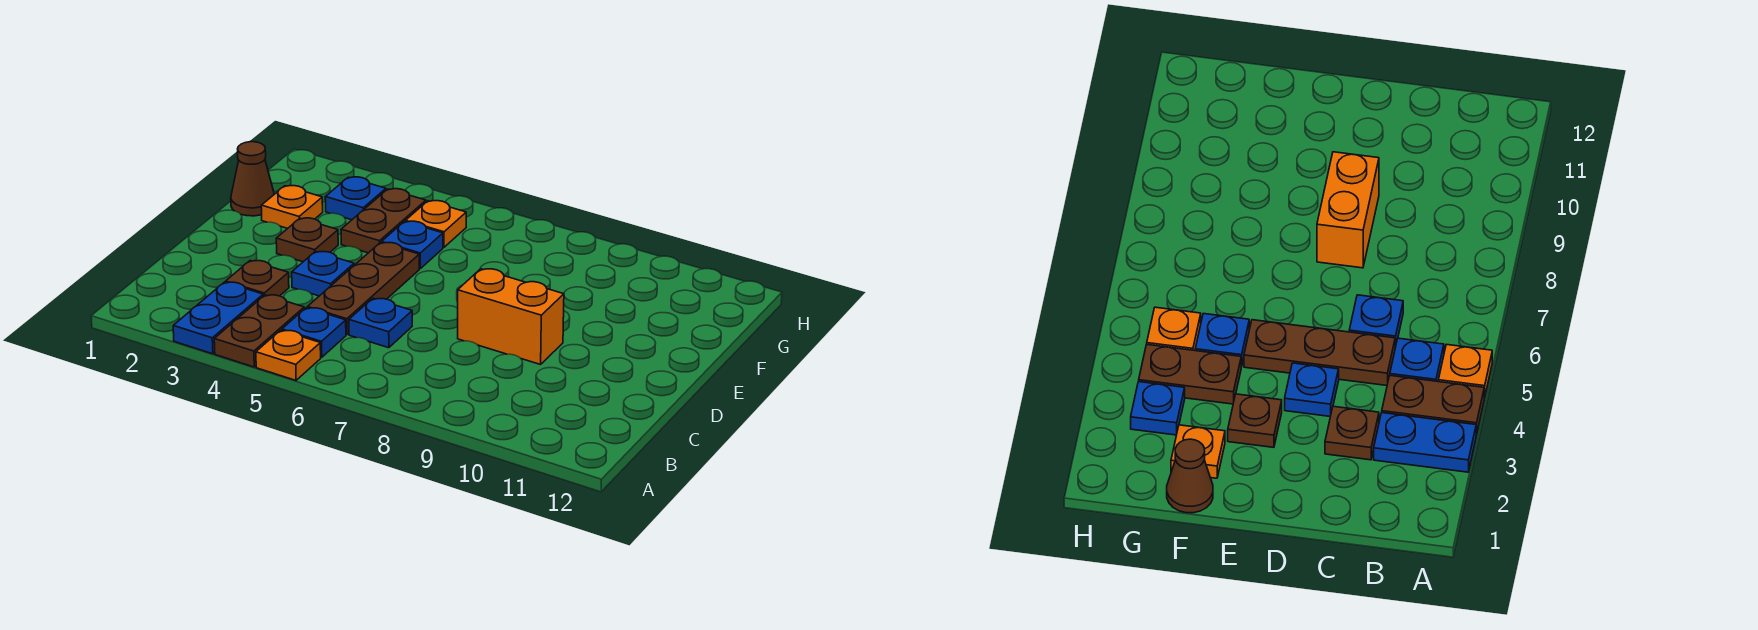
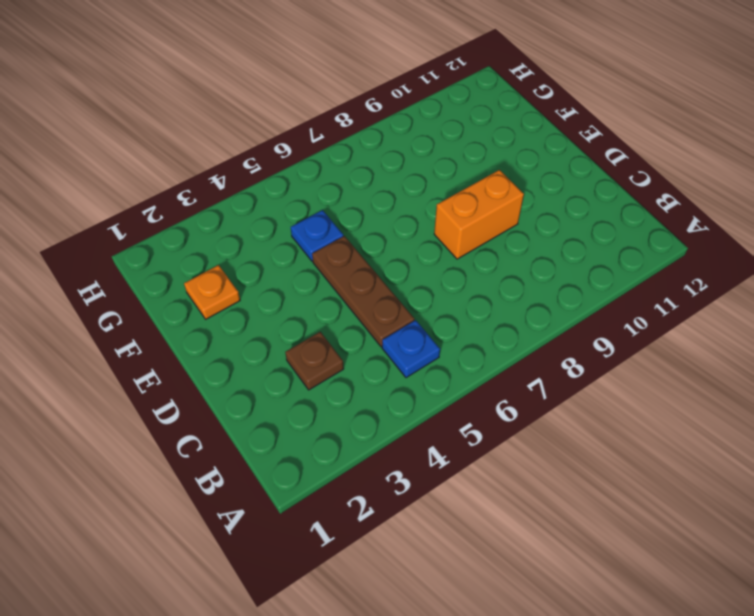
none -> blue 1x2 plate [173,282,263,354]
none -> brown 1x2 plate [214,295,304,367]
none -> orange 1x1 plate [256,330,321,380]

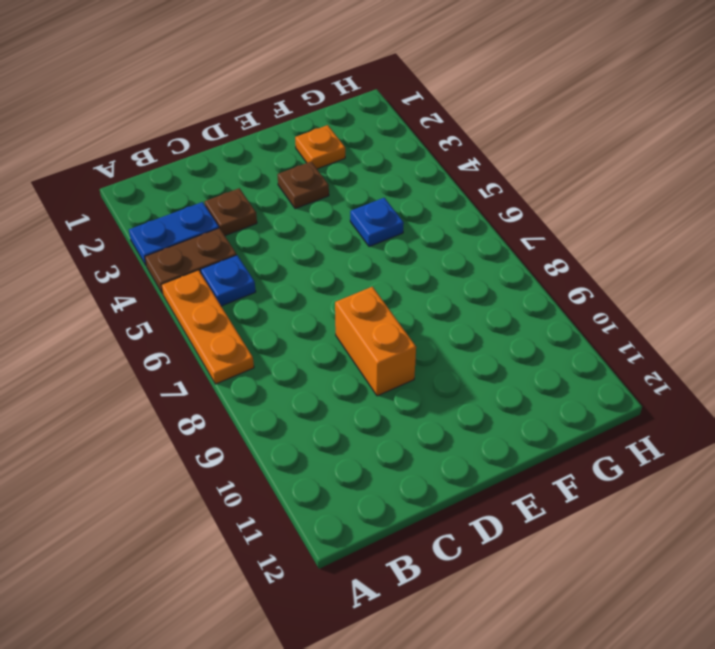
orange 1x3 plate [161,270,254,384] -> orange 1x1 plate [256,330,321,380]
none -> brown 1x3 plate [307,243,419,335]
none -> blue 1x1 plate [349,298,412,348]
none -> blue 1x1 plate [292,252,354,296]

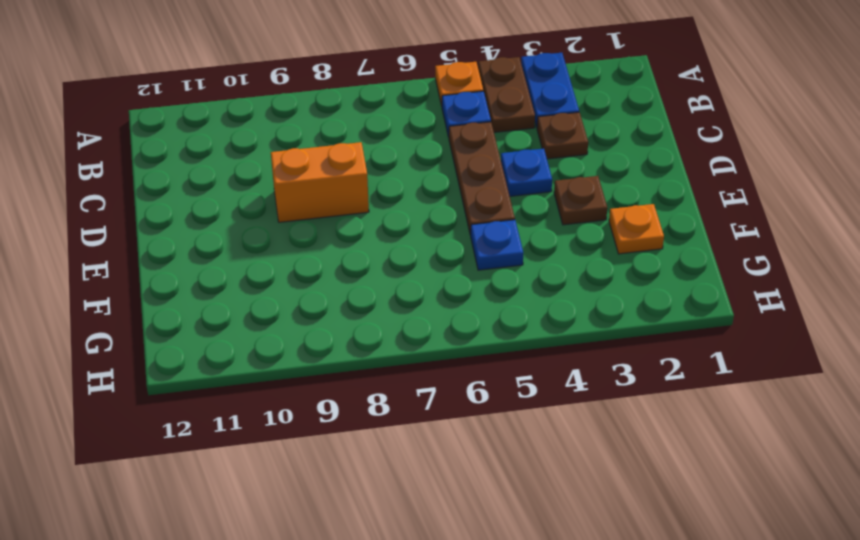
none -> blue 1x1 plate [349,298,412,348]
none -> brown 1x1 cone [231,142,274,216]
none -> brown 1x2 plate [341,189,426,253]

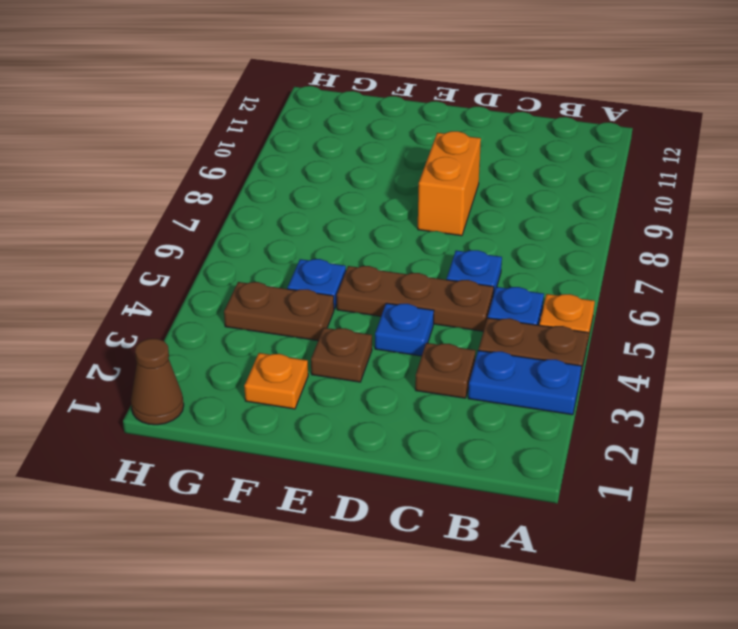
brown 1x1 cone [131,339,184,425] -> brown 1x1 cone moved to [231,142,274,216]
none -> blue 1x1 plate [325,177,386,220]
none -> orange 1x1 plate [405,201,466,247]

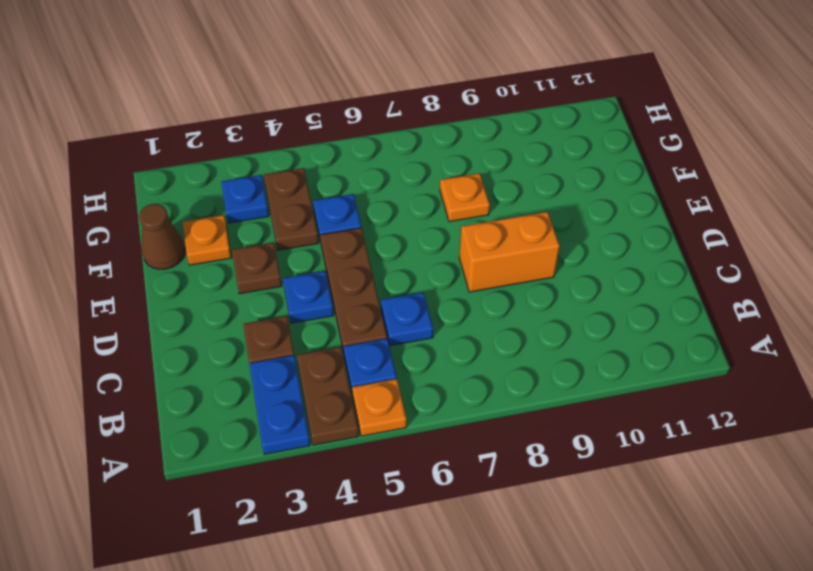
orange 1x1 plate [440,173,490,222] -> orange 1x1 plate moved to [405,201,466,247]

